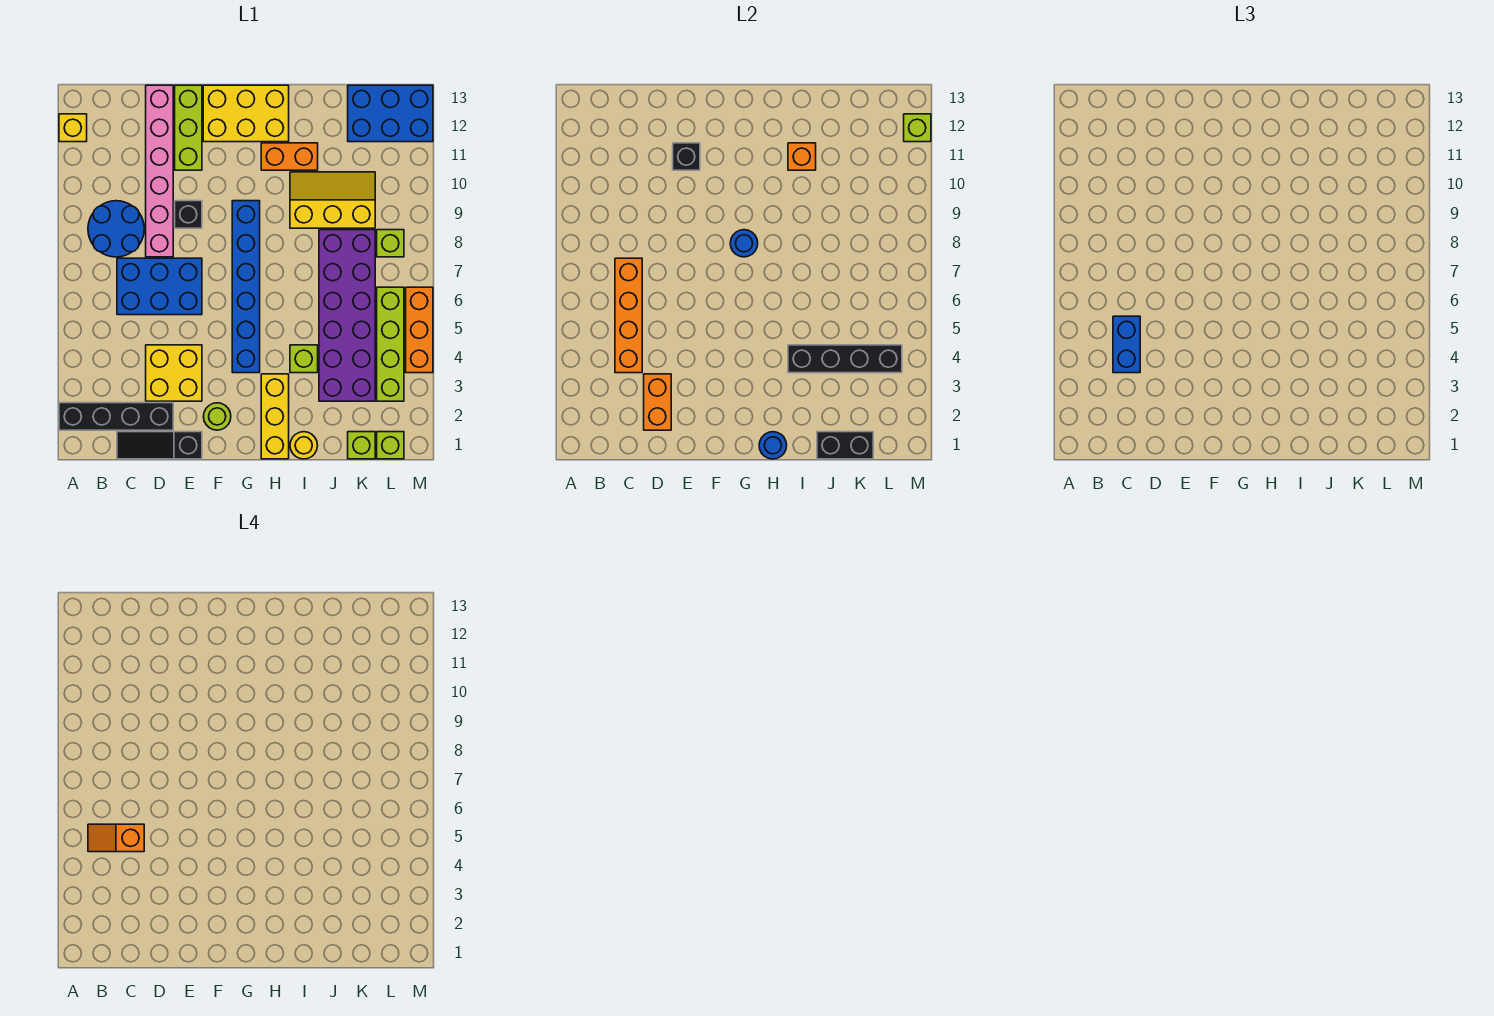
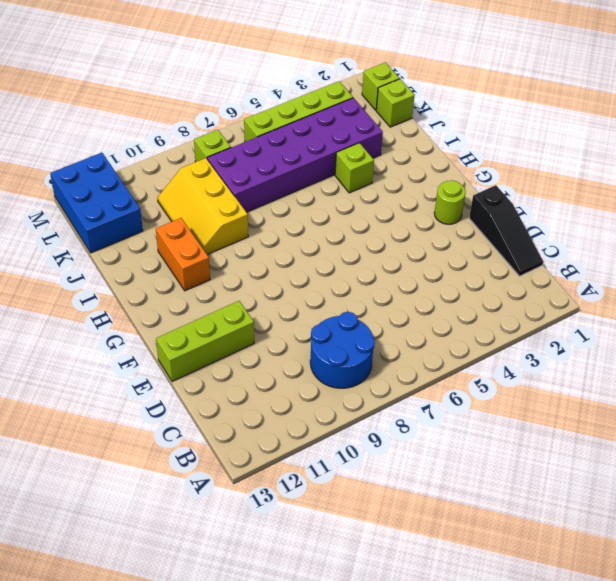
none -> black 1x4 brick [59,403,173,430]
none -> yellow 1x1 brick [59,114,87,142]
none -> blue 2x3 brick [117,258,202,315]
none -> yellow 2x2 brick [146,345,202,401]

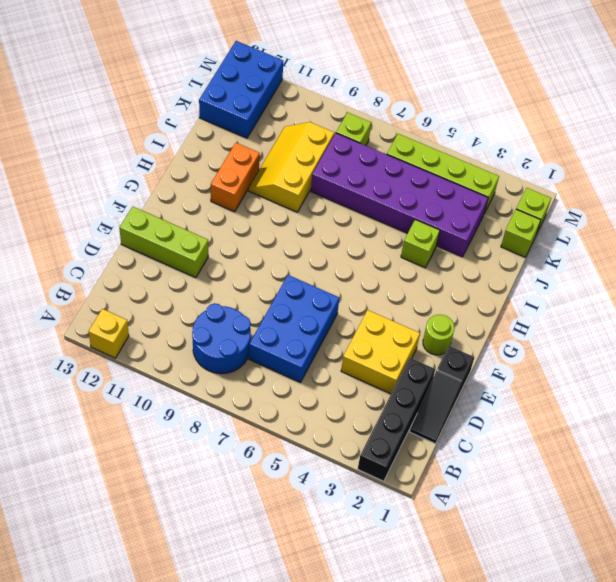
none -> pink 1x6 brick [146,85,173,257]
none -> black 1x1 brick [175,201,202,228]
none -> yellow 2x3 brick [203,85,289,142]
none -> blue 1x6 brick [232,201,260,373]

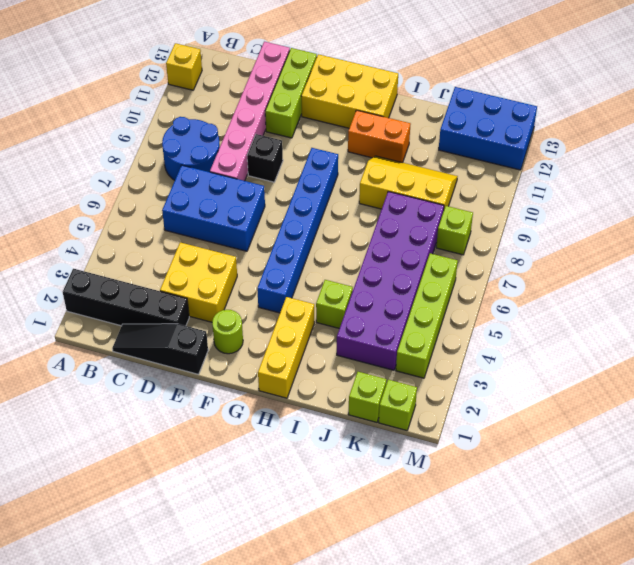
none -> yellow 1x1 round brick [290,432,317,459]
none -> orange 1x3 brick [406,287,433,373]
none -> orange 1x4 brick [615,258,642,373]
none -> orange 1x2 brick [644,374,671,430]

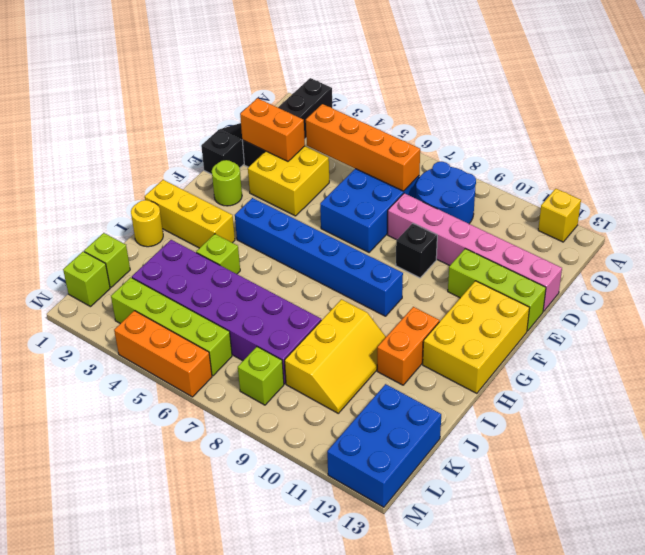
none -> black 1x1 brick [673,143,700,170]
none -> blue 1x1 round brick [730,230,758,257]
none -> blue 1x1 round brick [759,432,787,459]
none -> black 1x4 brick [788,345,902,373]

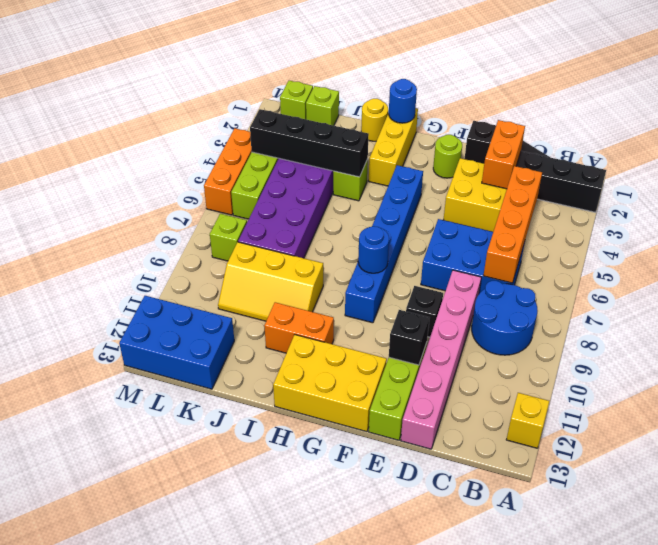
none -> orange 1x1 brick [788,143,816,170]
none -> black 1x2 brick [817,432,873,459]
none -> lime 1x1 brick [904,114,931,142]
none -> blue 1x2 brick [1113,316,1140,373]

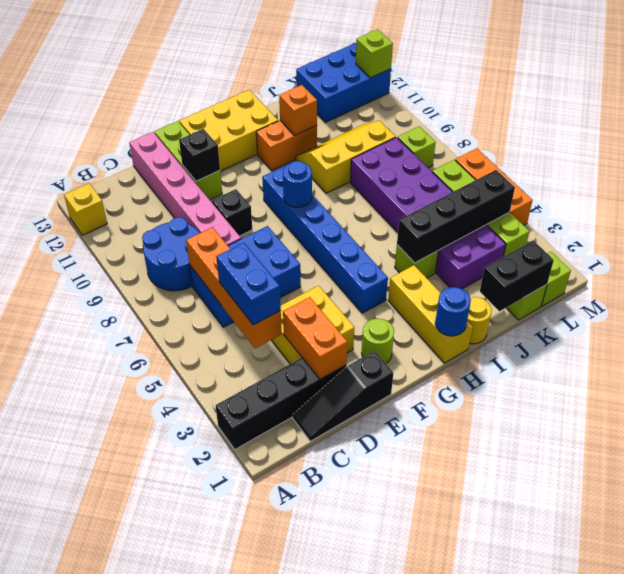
none -> orange 1x2 slope [88,824,144,852]

